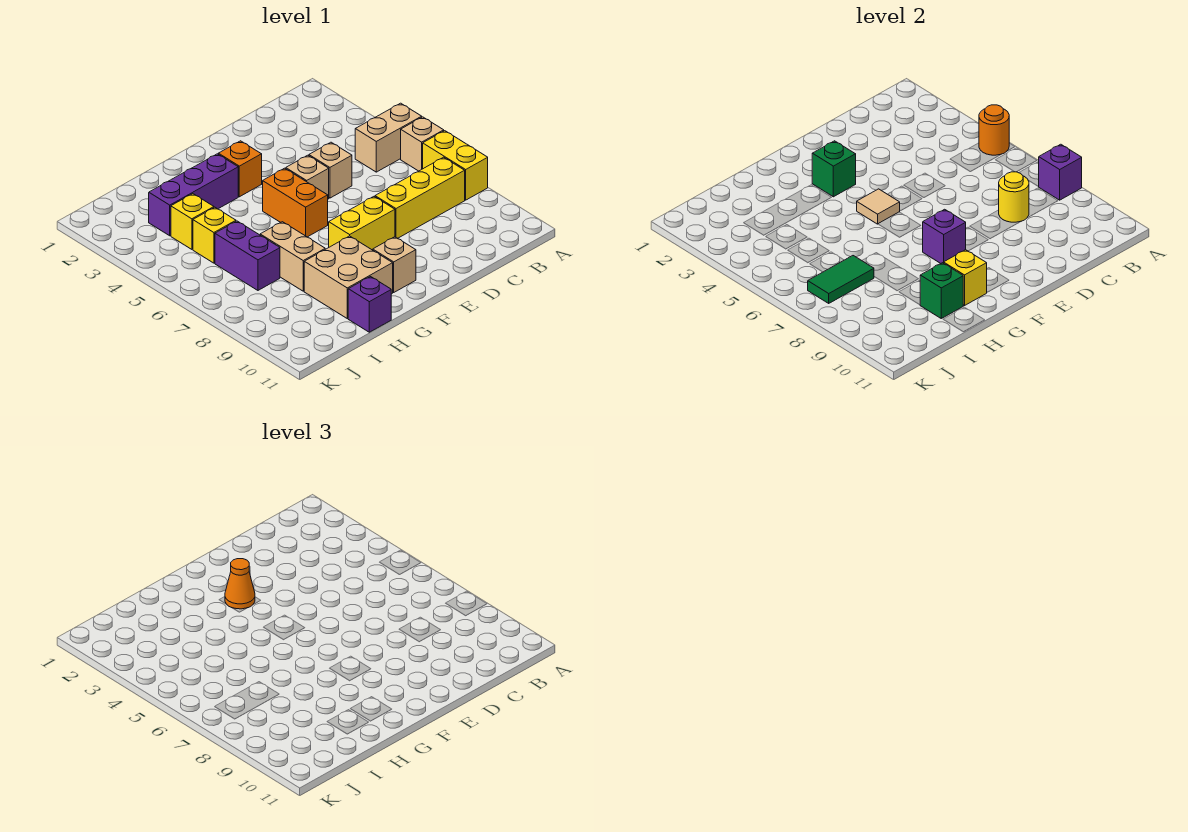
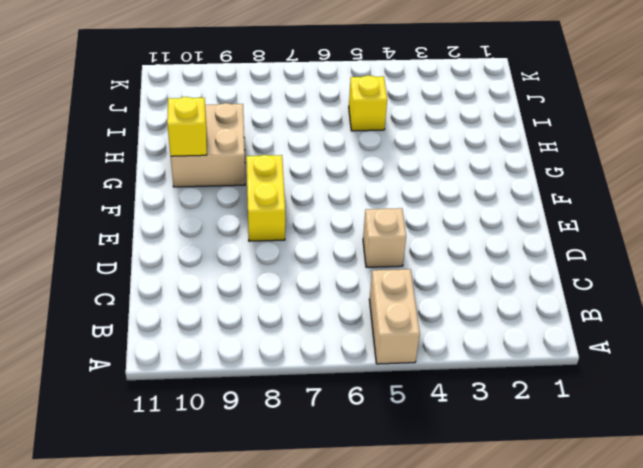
none -> tan 1x1 brick [401,117,444,171]
none -> yellow 1x2 brick [423,131,488,200]
none -> yellow 1x3 brick [375,157,465,238]

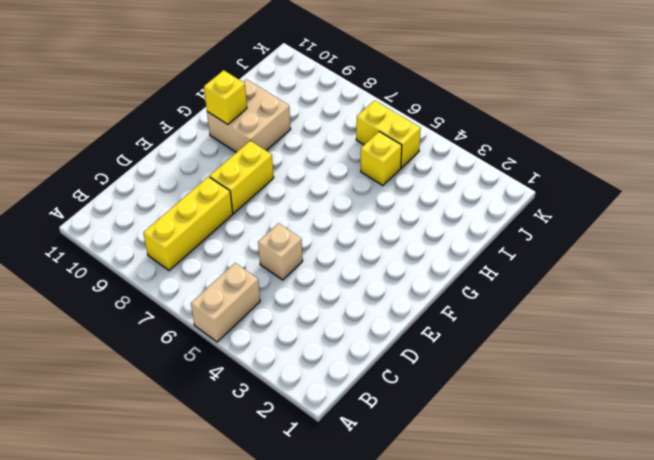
yellow 1x2 brick [356,100,421,168] -> yellow 1x2 brick moved to [423,131,488,200]
none -> tan 1x1 brick [401,117,444,171]
none -> tan 1x1 brick [286,155,329,199]
none -> orange 1x1 brick [218,141,262,197]

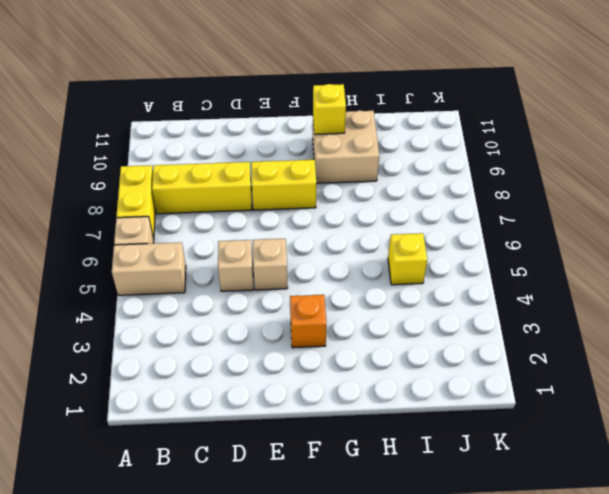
none -> orange 1x2 brick [263,168,328,237]
none -> tan 1x1 brick [373,237,416,292]
none -> purple 1x3 brick [149,154,238,236]

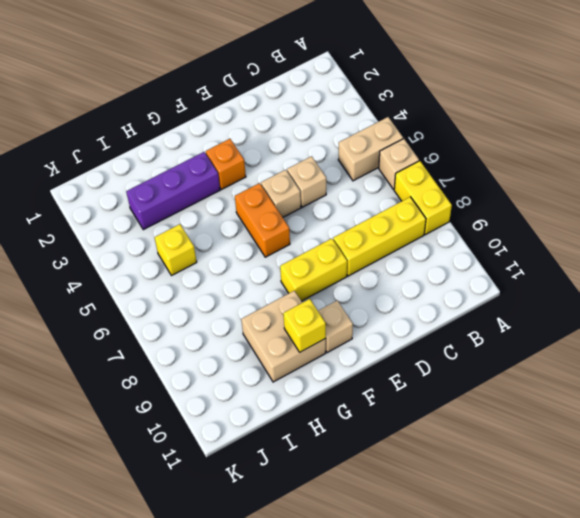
none -> tan 1x2 brick [260,222,325,291]
none -> purple 1x1 brick [348,277,391,332]
none -> yellow 1x1 brick [171,194,214,249]

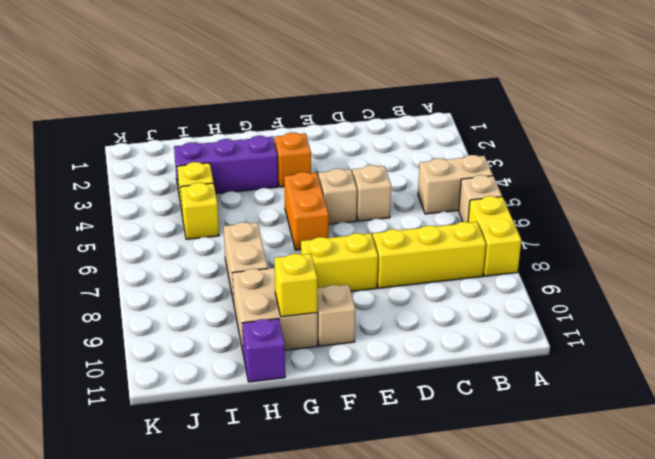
none -> purple 1x2 brick [215,221,280,290]
none -> orange 1x1 round brick [979,105,1009,155]
none -> purple 1x1 brick [1038,144,1082,200]

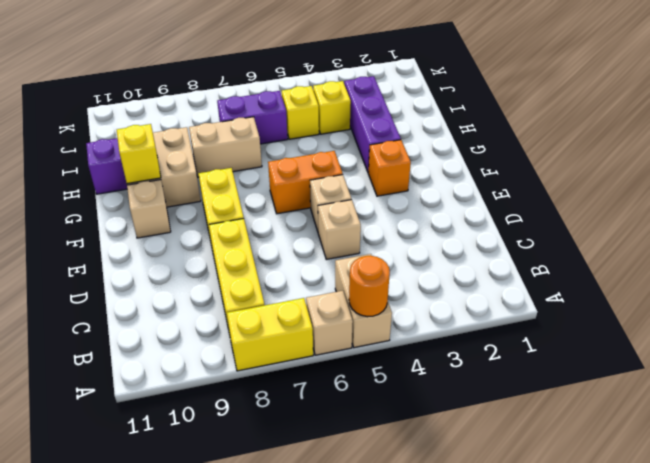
none -> purple 1x1 brick [1038,144,1082,200]
none -> yellow 1x1 round brick [999,172,1029,222]
none -> green 1x1 brick [812,141,856,197]

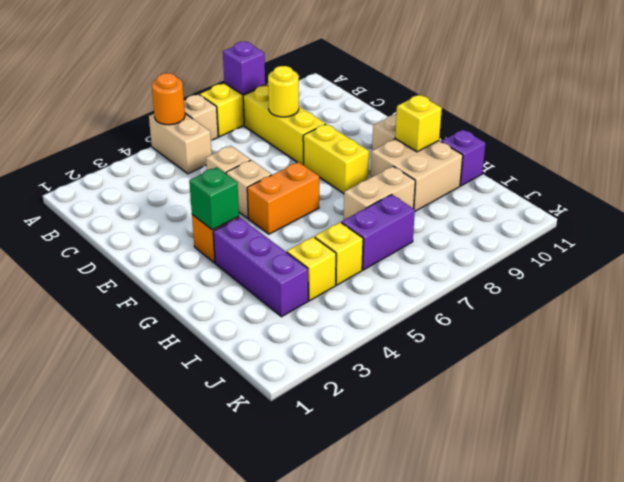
none -> tan 1x1 tile [857,189,900,224]
none -> purple 1x1 brick [923,209,966,264]
none -> green 1x1 brick [920,263,963,318]

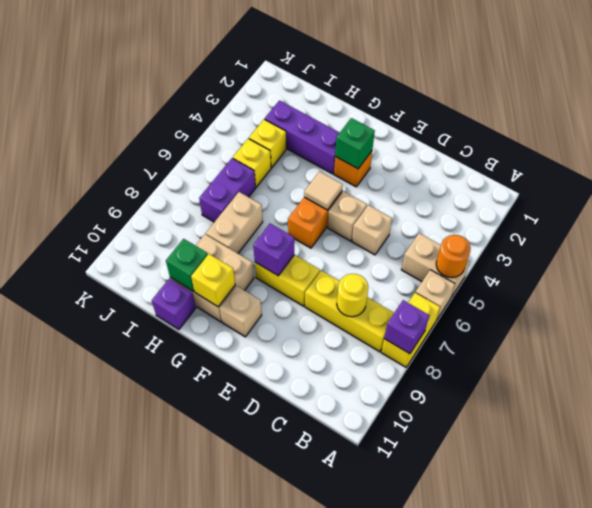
none -> green 1x2 tile [808,256,874,303]
none -> orange 1x1 cone [225,559,255,609]

